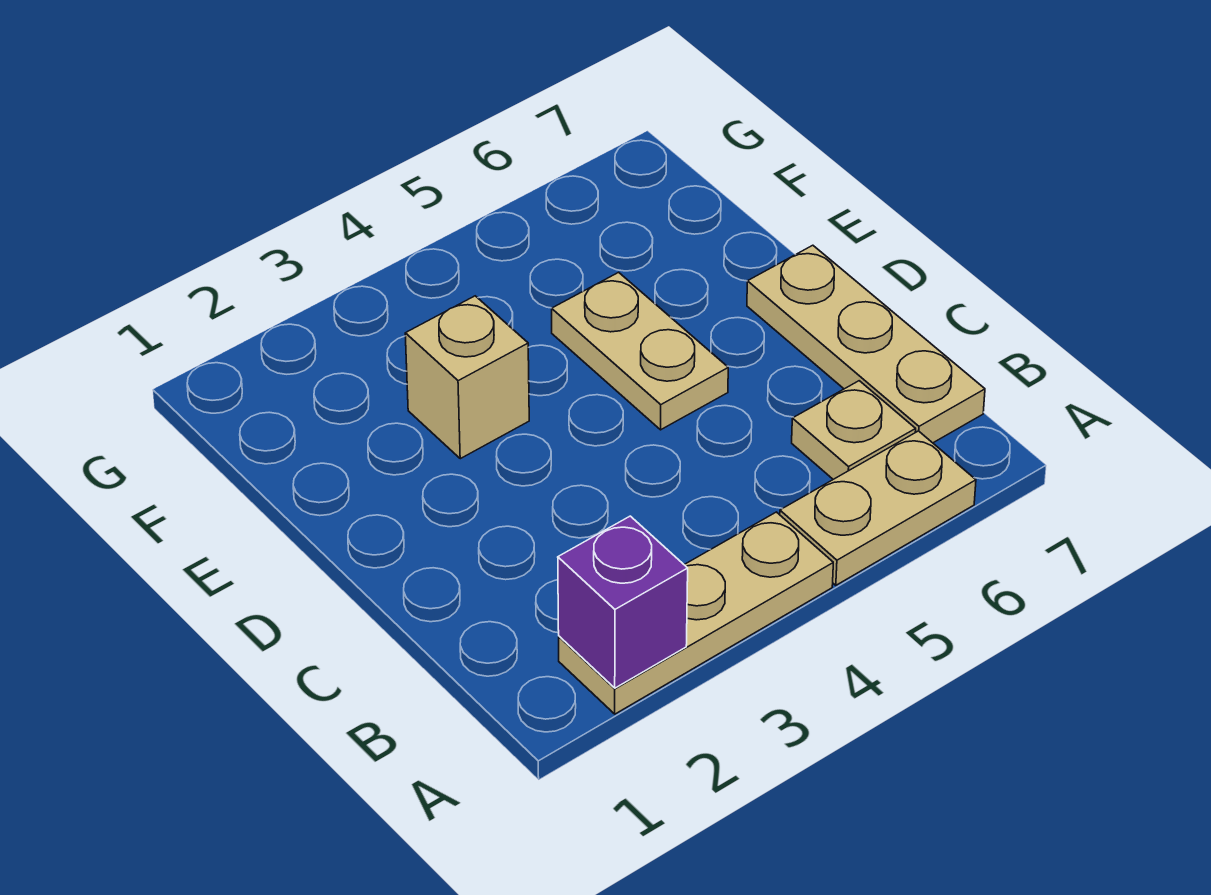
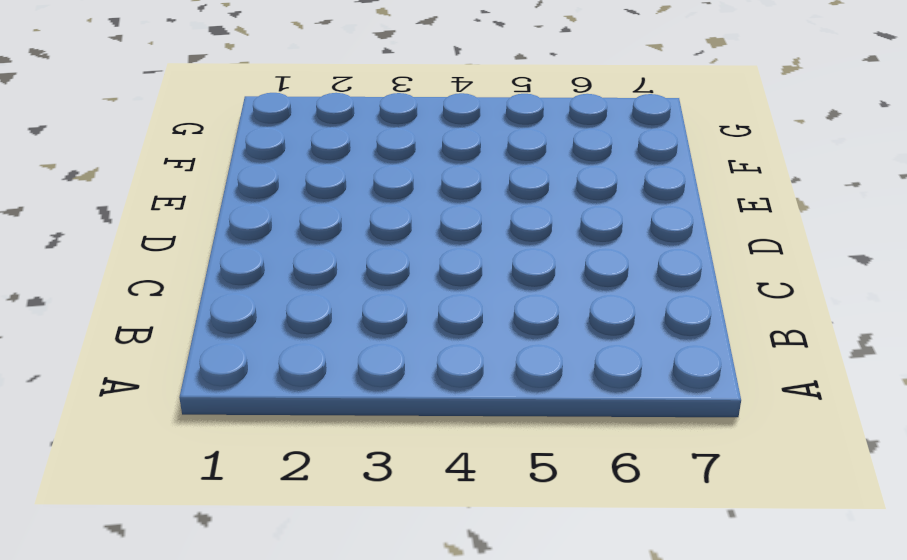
none -> tan 1x3 plate [559,512,833,714]
none -> tan 1x2 plate [780,431,976,585]

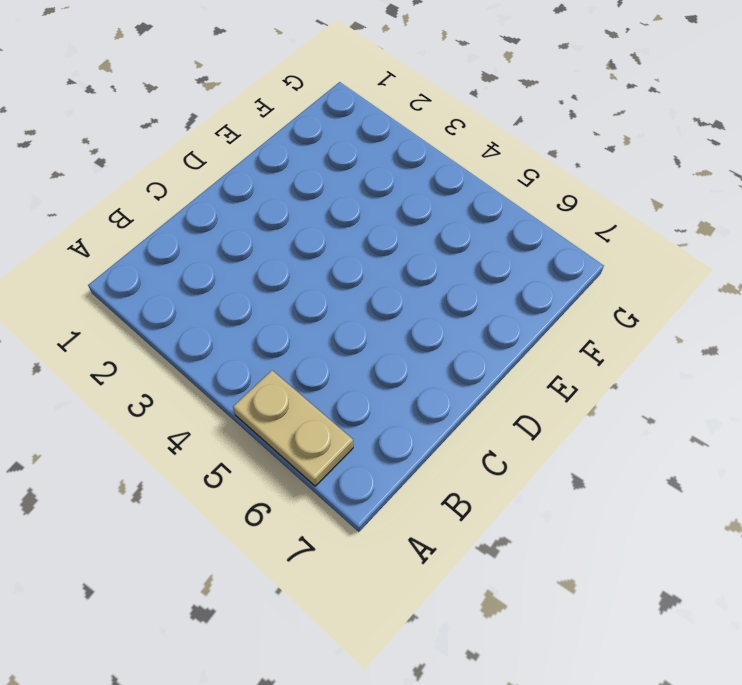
none -> tan 1x3 plate [559,512,833,714]
none -> tan 1x1 plate [792,381,916,479]

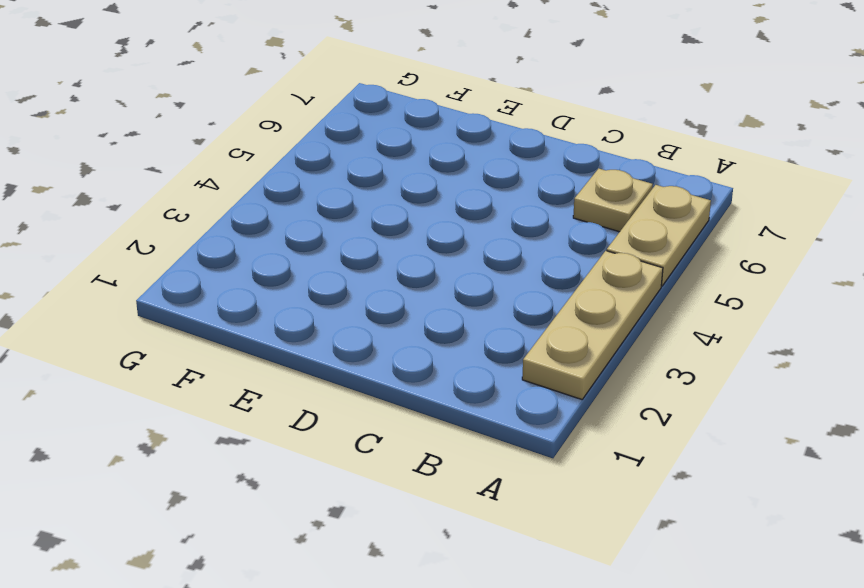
none -> tan 1x3 plate [747,245,985,443]
none -> tan 1x2 plate [552,272,728,430]

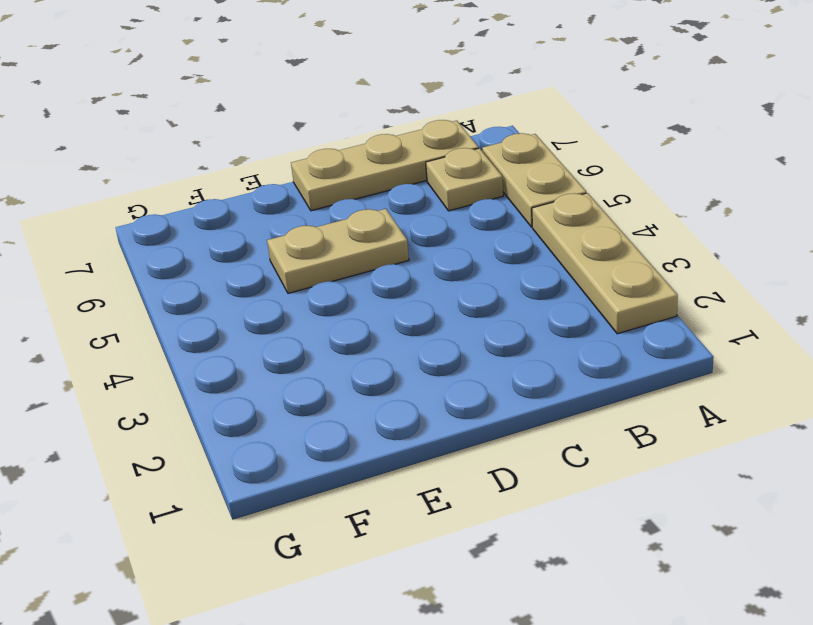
none -> tan 1x1 brick [405,296,529,459]
none -> purple 1x1 brick [558,516,688,688]

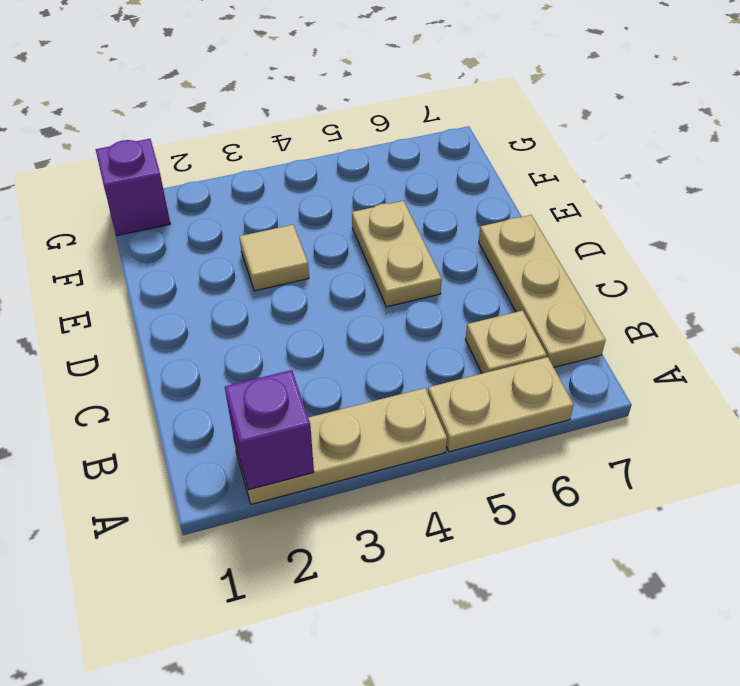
tan 1x1 tile [239,225,309,291] -> tan 1x1 brick [405,296,529,459]
purple 1x1 brick [96,139,170,236] -> none

